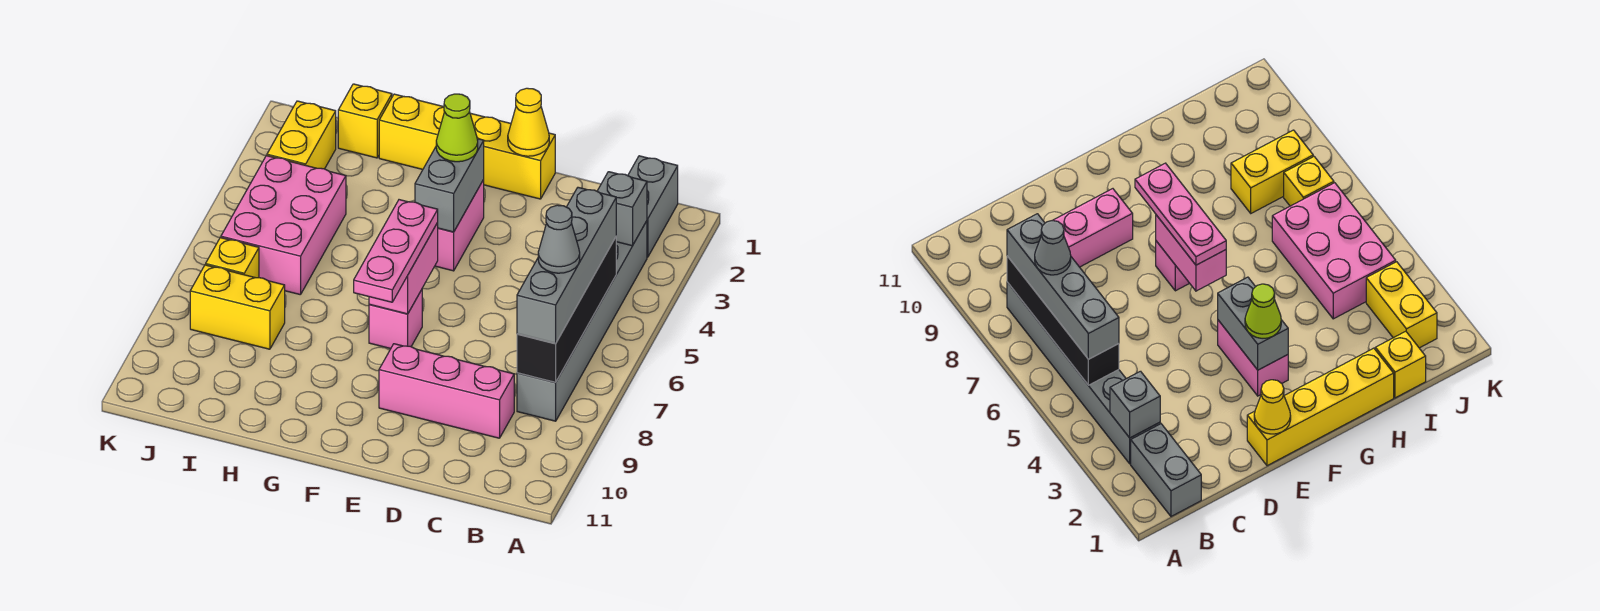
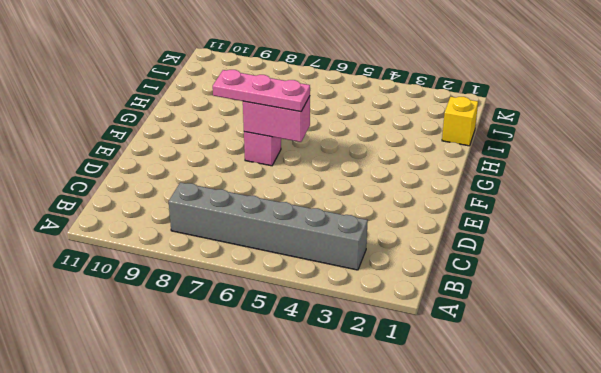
none -> grey 1x2 brick [628,156,678,257]
none -> pink 1x3 brick [379,344,514,438]
none -> yellow 1x4 brick [379,94,555,199]

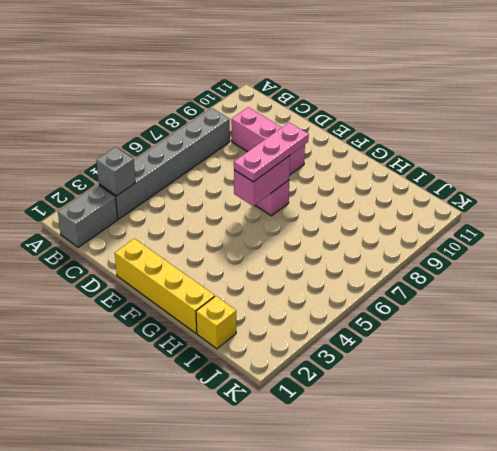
none -> pink 1x2 brick [435,180,484,271]
none -> pink 2x3 brick [221,156,346,295]
none -> yellow 1x2 brick [190,265,285,349]

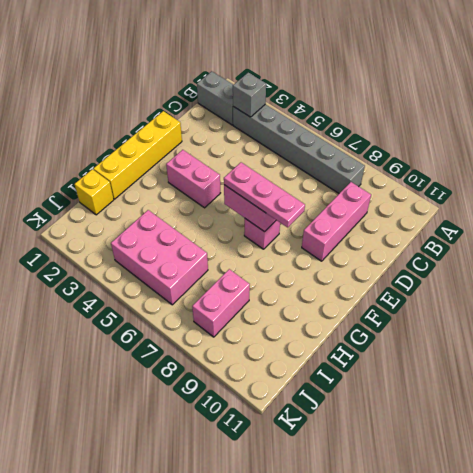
pink 1x2 brick [192,269,250,337] -> yellow 1x2 brick [190,265,285,349]
none -> yellow 1x2 brick [267,101,336,169]
none -> yellow 1x1 brick [206,238,259,278]
none -> black 1x4 brick [517,237,616,382]

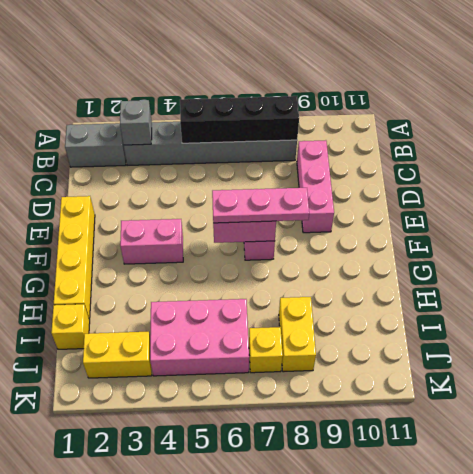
none -> yellow 1x1 cone [508,88,549,156]
none -> grey 1x2 brick [415,139,484,232]
none -> grey 1x4 brick [517,187,616,343]

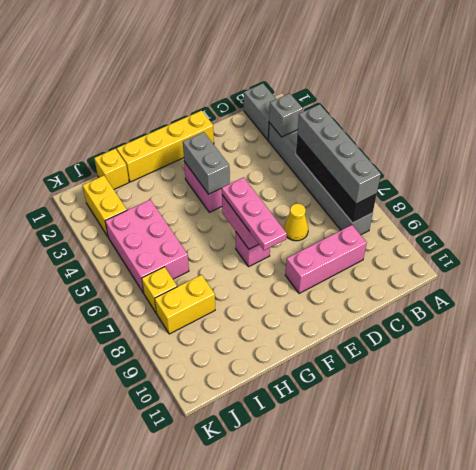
yellow 1x1 cone [284,203,308,241] -> yellow 1x1 cone moved to [508,88,549,156]
none -> lime 1x1 cone [436,94,478,162]
none -> grey 1x1 cone [538,205,580,273]

